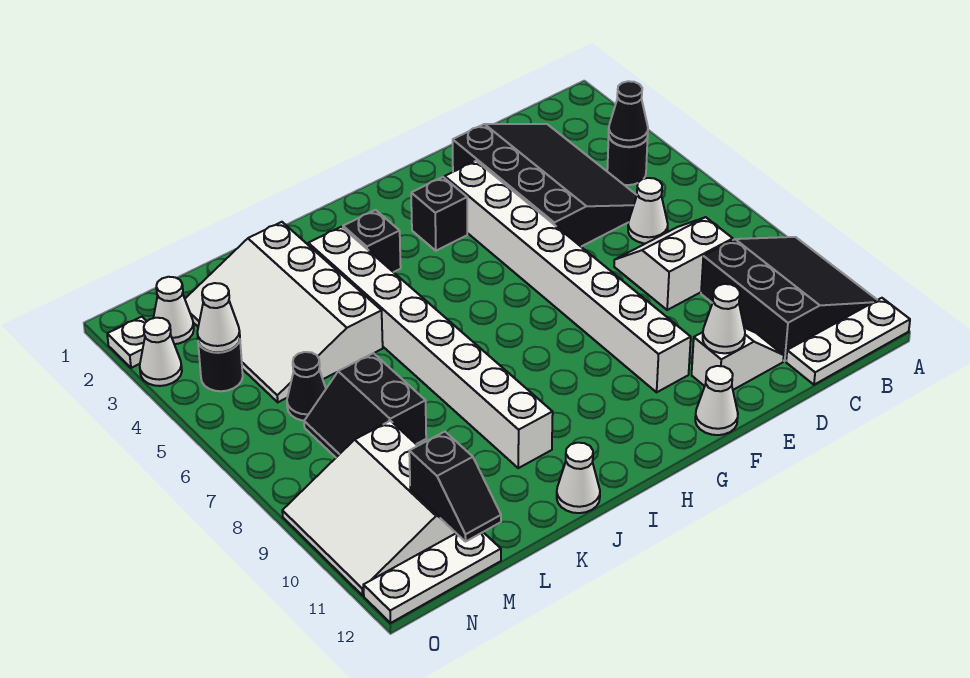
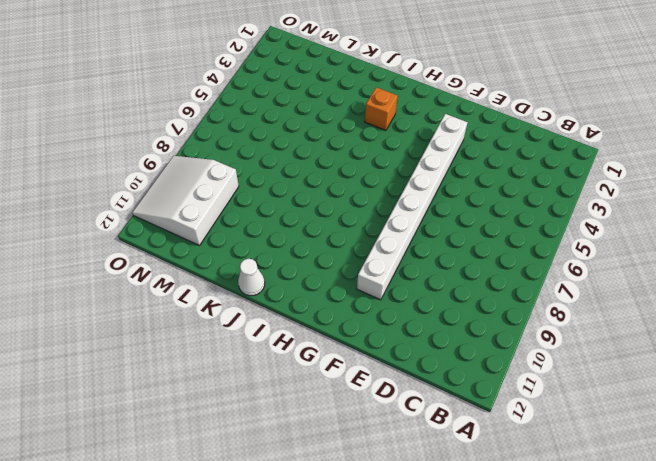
orange 1x1 brick [365,87,398,130] -> black 1x1 brick [343,210,401,272]
none -> black 3x3 slope [701,237,877,361]
none -> white 1x3 plate [786,298,910,385]
none -> black 1x1 round brick [607,137,648,185]

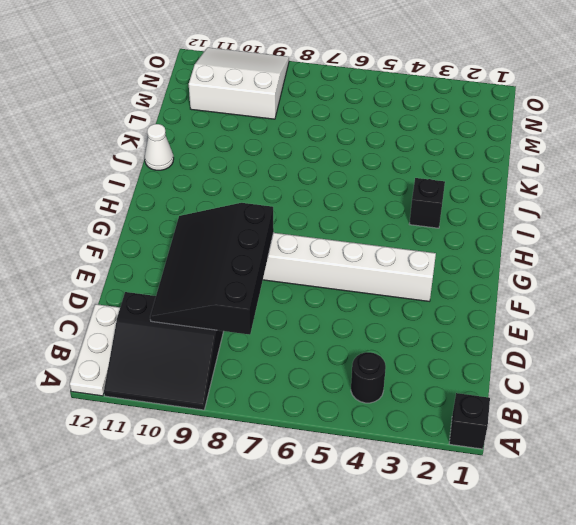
black 1x1 brick [449,393,490,449] -> black 1x1 brick moved to [411,177,467,251]
black 3x4 slope [150,203,274,335] -> black 3x4 slope turned to [453,124,637,247]
none -> white 1x1 cone [628,178,668,243]
none -> white 2x2 slope [614,217,733,310]
none -> white 1x2 slope [692,328,784,390]

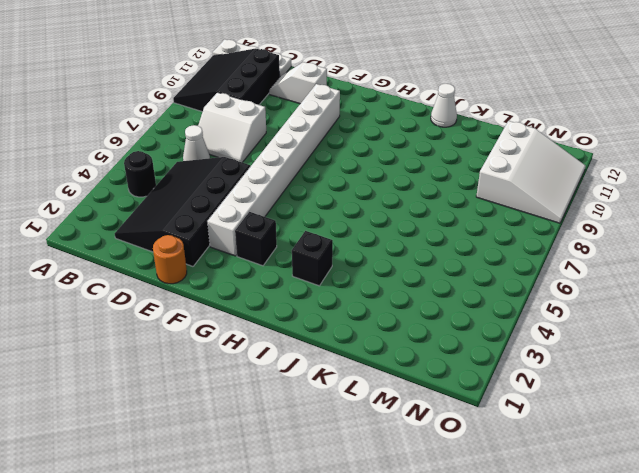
orange 1x1 round brick [153,235,187,284] -> none
none -> white 1x1 cone [695,366,738,435]
none -> white 1x8 brick [308,227,553,468]
none -> white 3x4 slope [185,222,383,402]

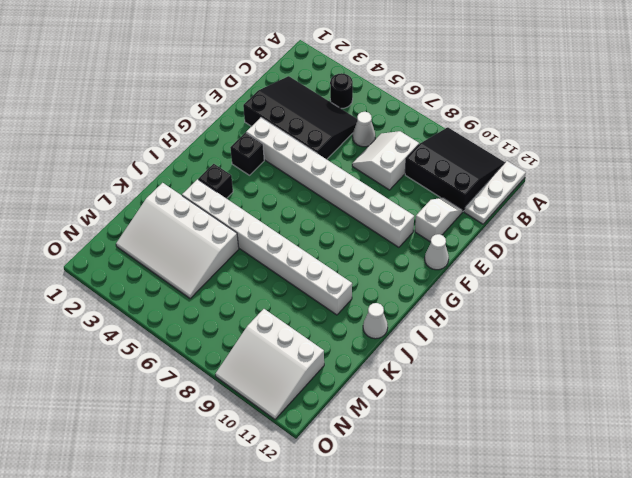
none -> black 2x2 slope [304,353,426,457]
none -> black 1x1 cone [287,352,326,420]
none -> white 1x3 plate [363,532,501,623]

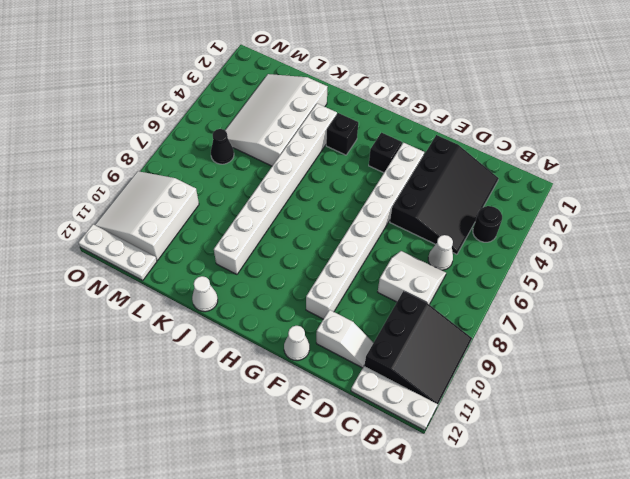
none -> black 2x2 slope [304,353,426,457]
none -> white 1x1 cone [153,277,194,344]
none -> black 1x1 round brick [198,340,243,391]

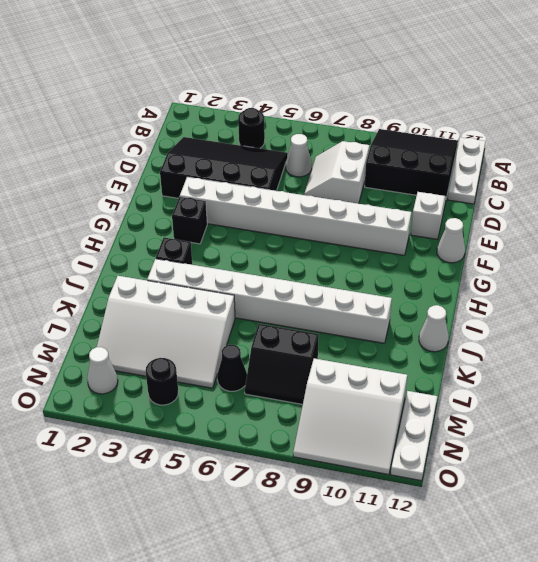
none -> white 1x1 plate [107,317,147,368]
none -> white 1x1 cone [140,318,182,386]
none -> black 1x1 cone [609,81,648,147]

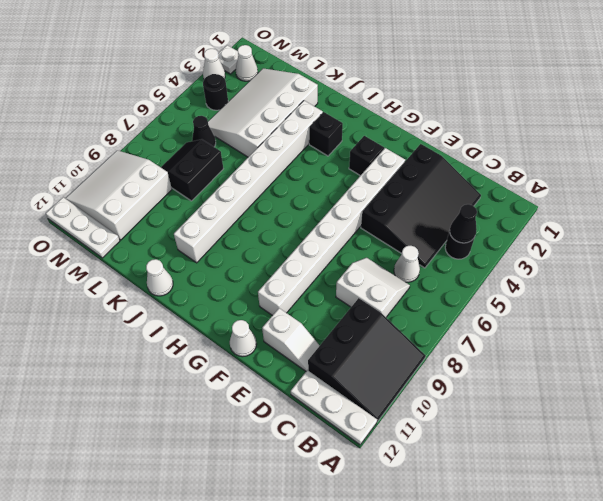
none -> white 1x1 cone [703,284,745,353]
none -> black 1x2 slope [409,432,501,541]
none -> white 1x1 cone [197,283,240,352]

